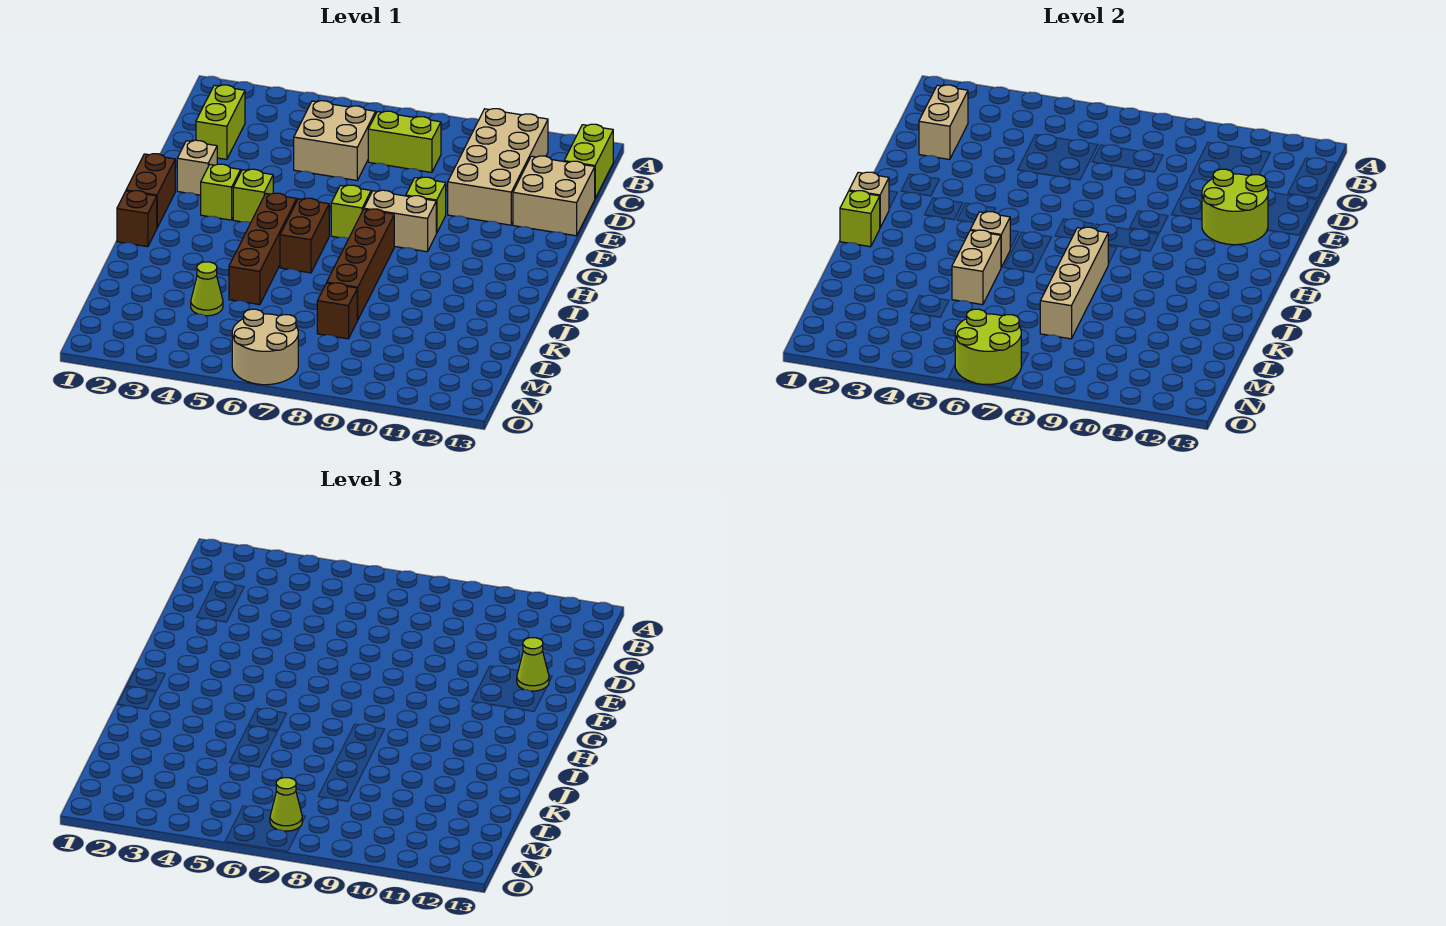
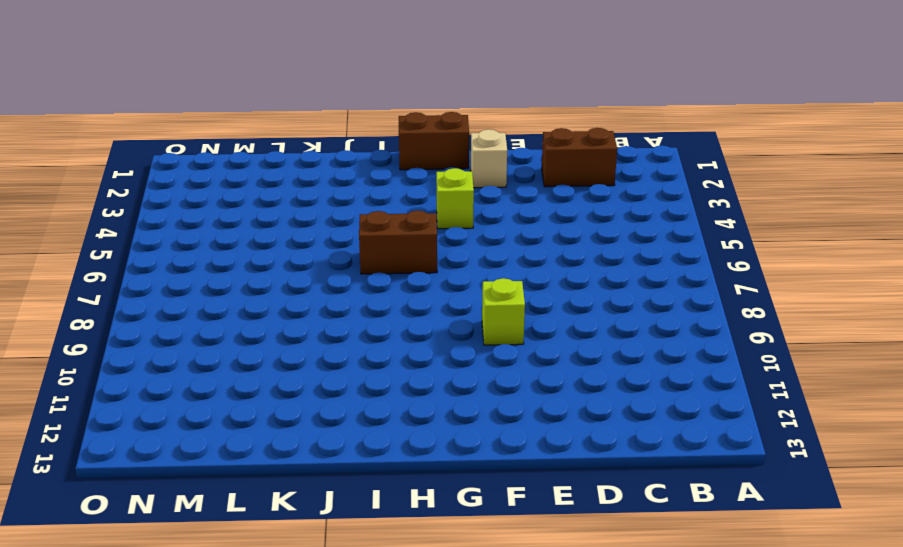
brown 1x2 brick [542,128,617,187] -> lime 1x2 brick [196,85,245,159]
none -> tan 2x4 brick [448,109,548,225]
none -> lime 1x2 brick [564,124,613,198]
none -> tan 2x2 brick [294,101,376,180]
none -> lime 1x2 brick [368,111,441,173]

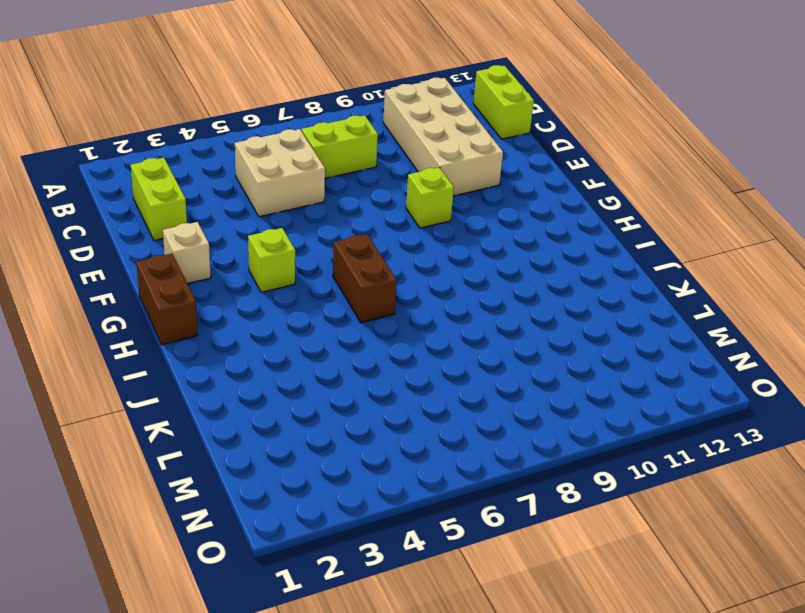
none -> tan 2x2 brick [513,156,595,236]
none -> lime 1x1 brick [201,164,241,220]
none -> lime 1x1 brick [331,185,371,239]
none -> tan 1x2 brick [364,190,436,252]

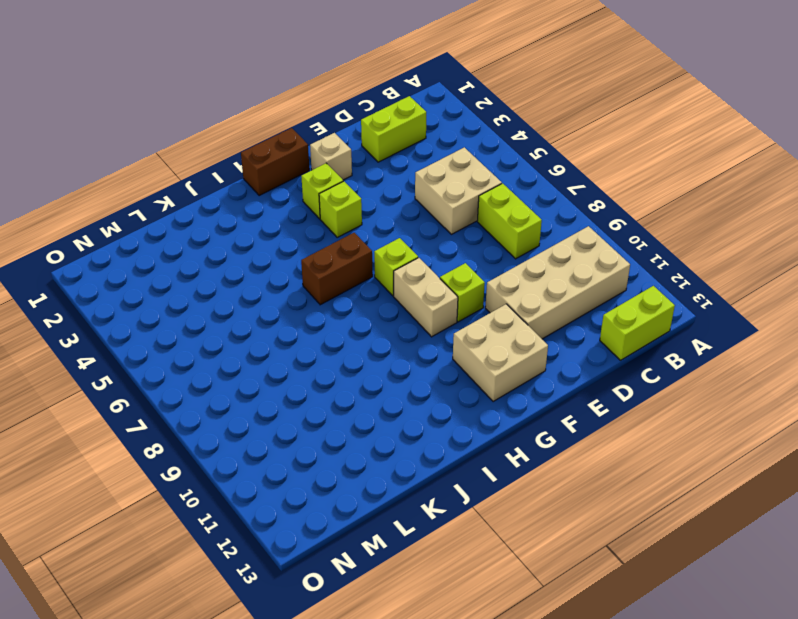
tan 2x2 brick [453,304,548,402] -> tan 2x2 brick moved to [513,156,595,236]
none -> brown 1x4 brick [229,193,297,305]
none -> brown 1x4 brick [327,209,394,320]
none -> brown 1x1 brick [117,191,157,247]
none -> lime 1x1 cone [191,262,223,316]

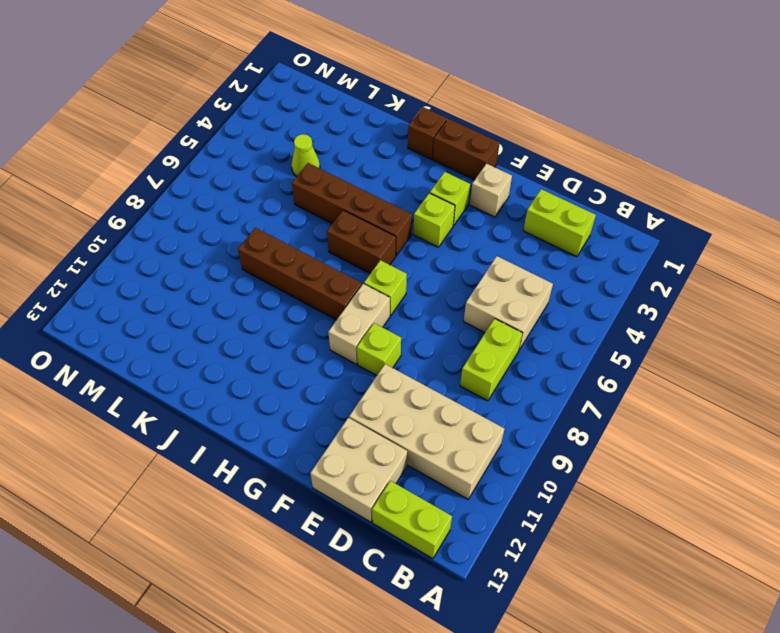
none -> brown 1x1 brick [317,283,357,339]
none -> tan 2x2 round brick [232,309,298,385]
none -> tan 1x2 brick [919,85,968,159]
none -> lime 2x2 round brick [1202,169,1268,245]

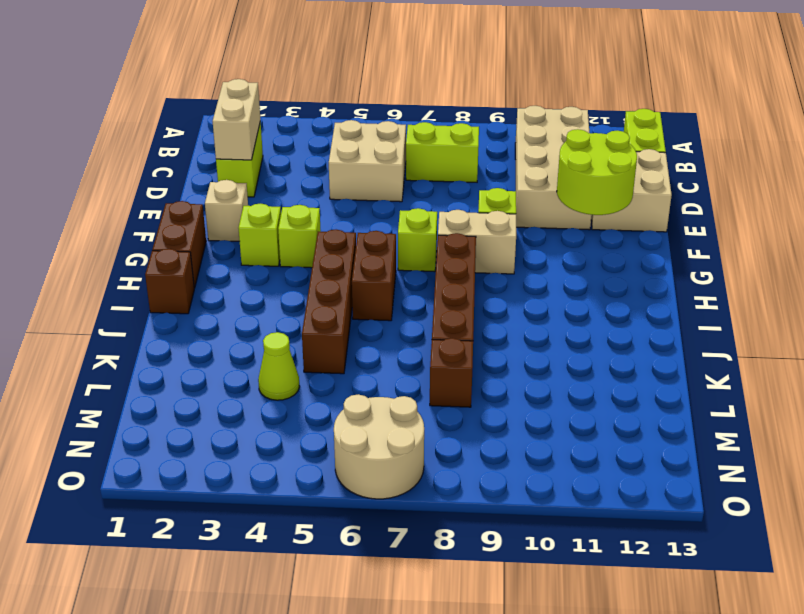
none -> tan 1x1 brick [849,172,889,227]
none -> lime 1x1 brick [840,191,880,247]
none -> tan 1x1 brick [971,212,1010,267]
none -> tan 1x4 brick [1040,227,1109,339]

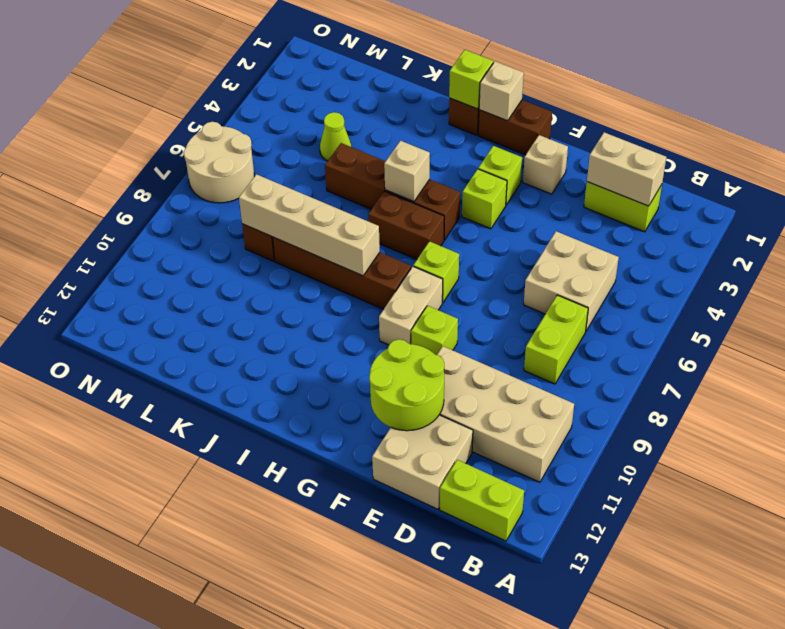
none -> tan 1x2 brick [952,230,1001,305]
none -> lime 2x2 round brick [955,309,1021,385]
none -> lime 1x1 cone [517,638,549,691]
none -> lime 1x1 cone [270,778,302,831]

